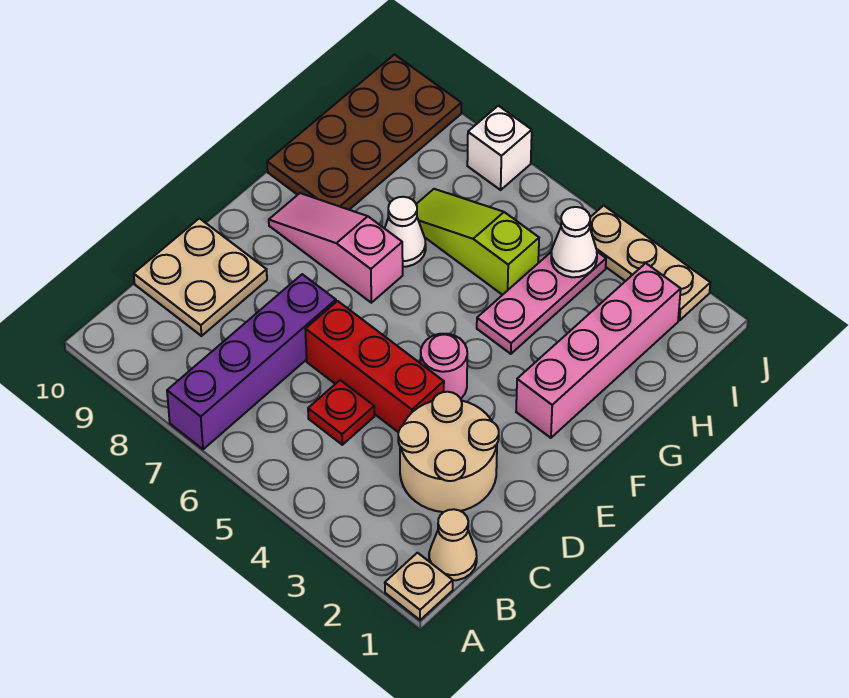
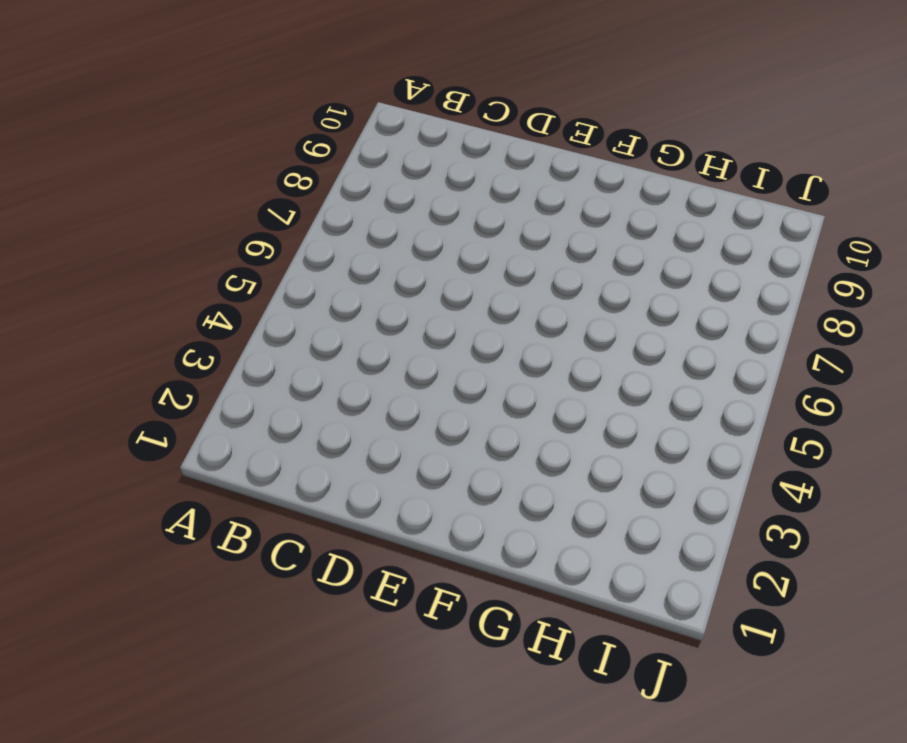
none -> tan 1x1 plate [385,553,453,620]
none -> purple 1x4 brick [167,274,336,449]
none -> tan 1x1 cone [429,509,477,580]

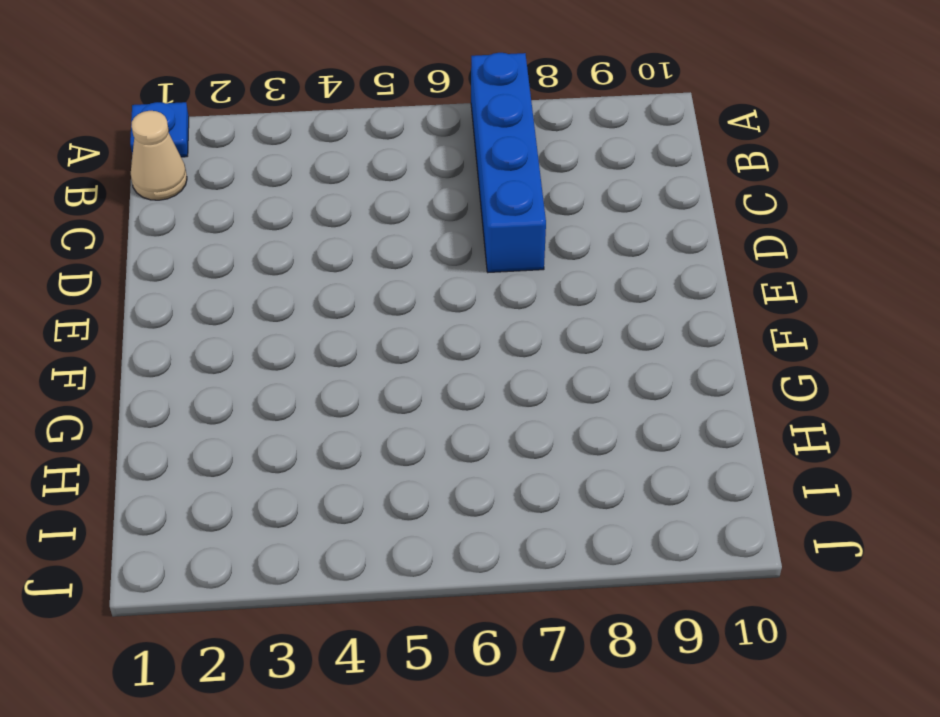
blue 1x1 plate [130,102,189,157] -> tan 1x1 plate [385,553,453,620]
blue 1x4 brick [471,53,546,272] -> purple 1x4 brick [167,274,336,449]
none -> tan 2x2 round brick [398,392,499,512]
none -> red 1x1 plate [308,380,374,445]
none -> tan 2x2 plate [134,218,267,336]

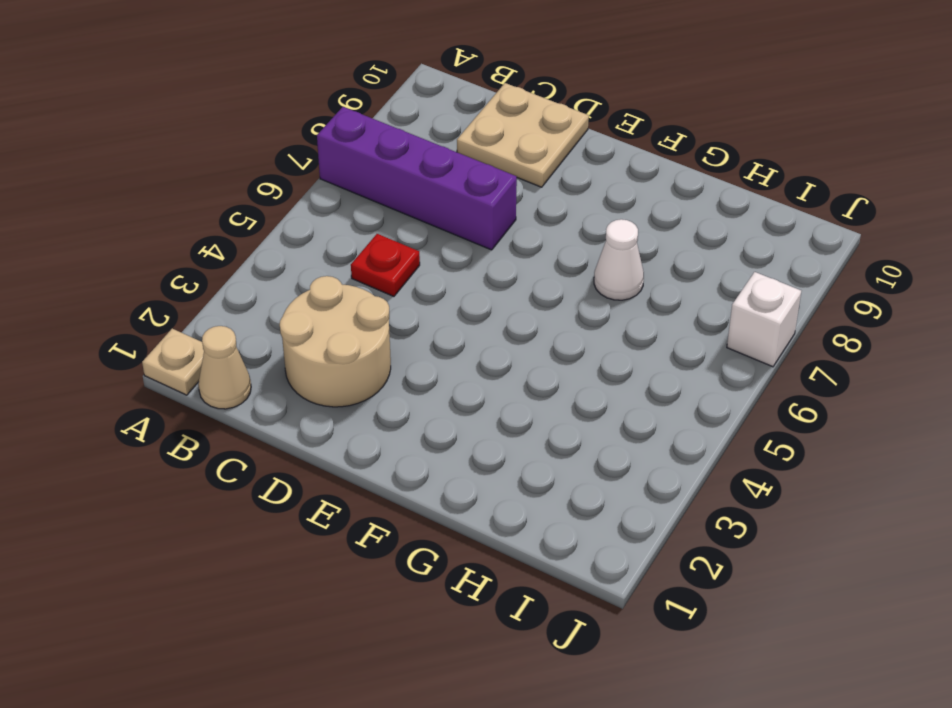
none -> red 1x3 brick [306,301,444,432]
none -> pink 1x1 round brick [421,334,467,399]
none -> pink 1x4 brick [516,263,681,438]

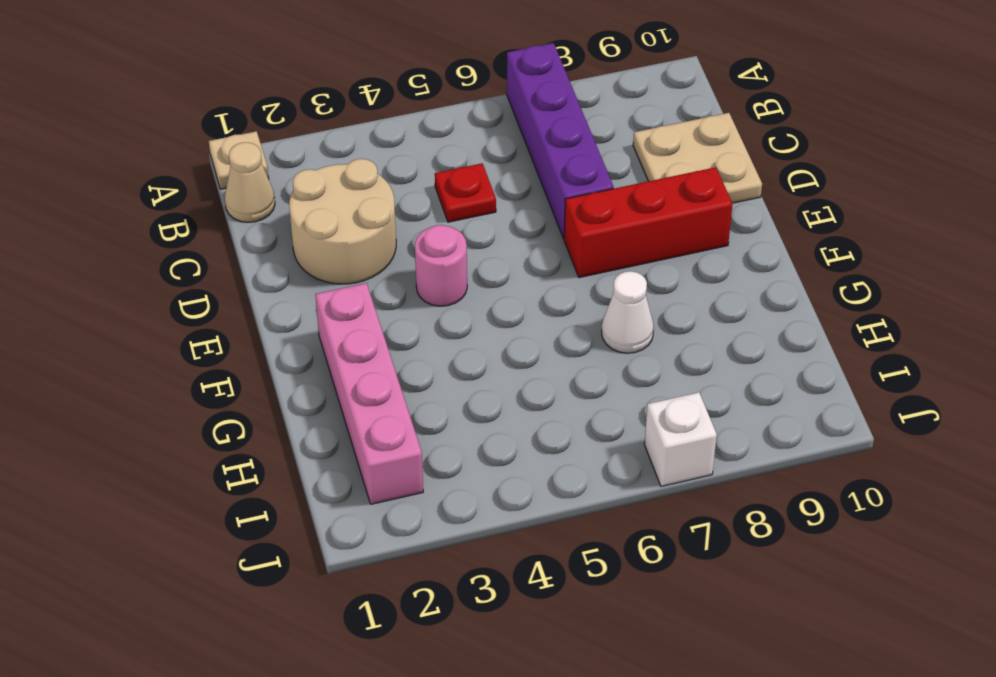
red 1x3 brick [564,167,733,278] -> red 1x3 brick moved to [306,301,444,432]
none -> pink 1x3 slope [269,193,403,303]
none -> pink 1x3 plate [477,252,606,354]
none -> brown 2x4 plate [267,55,461,210]

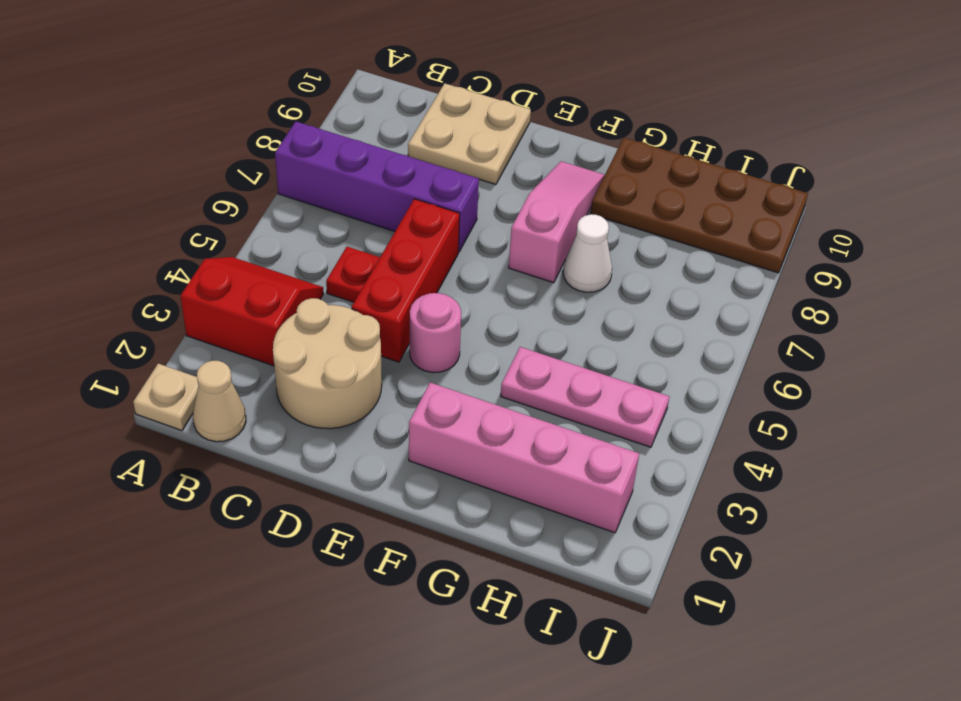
red 2x2 slope [181,257,324,366] -> none
none -> lime 1x3 slope [416,189,539,295]
none -> tan 1x3 plate [590,205,710,320]
none -> white 1x1 brick [467,106,532,190]

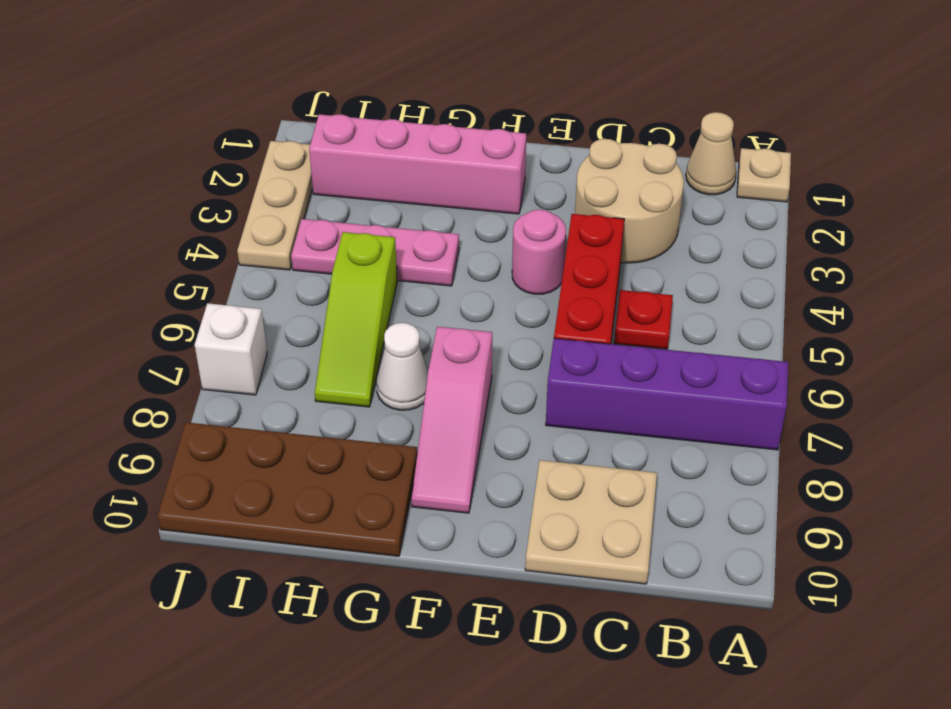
none -> white 1x1 cone [551,207,597,277]

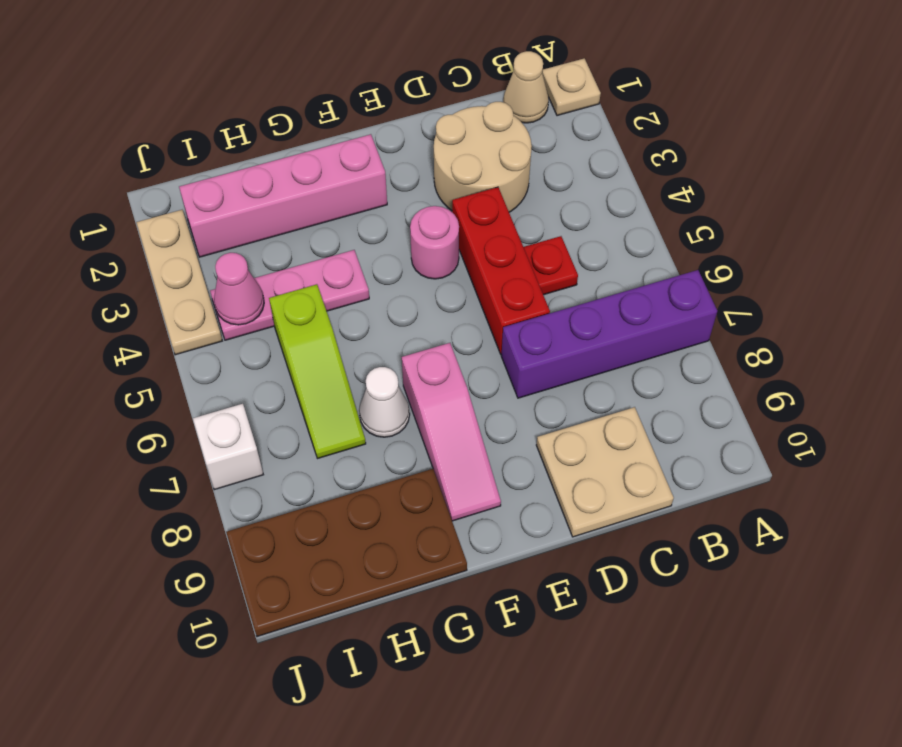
pink 1x1 cone [214,253,264,325] -> white 1x1 cone [551,207,597,277]

